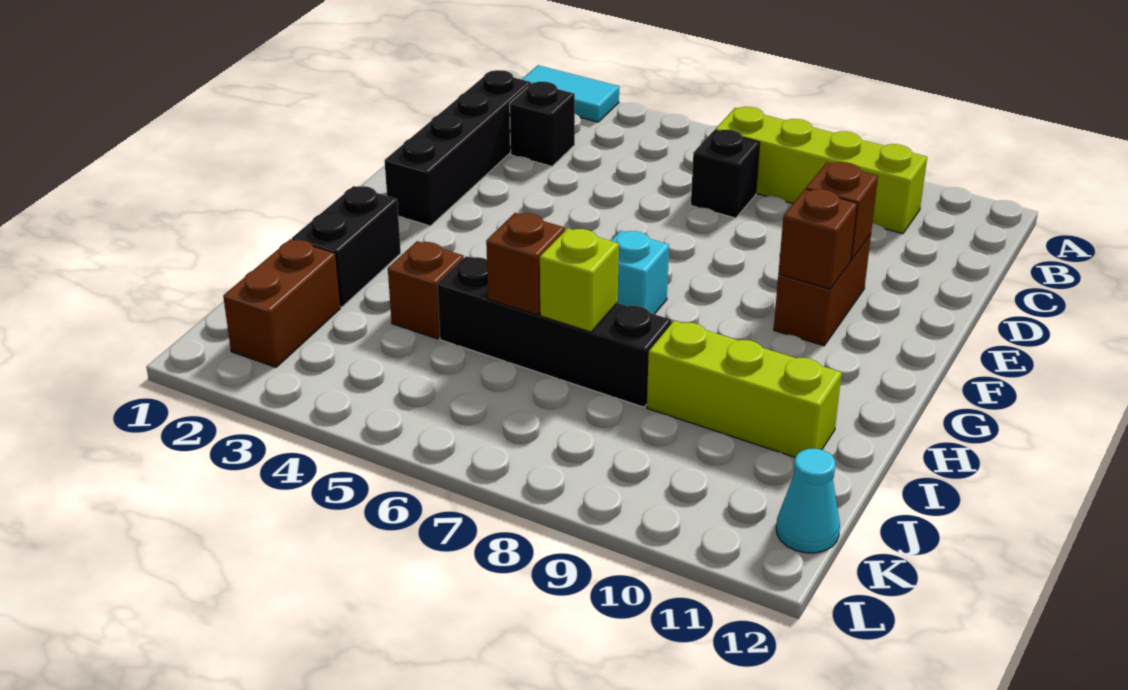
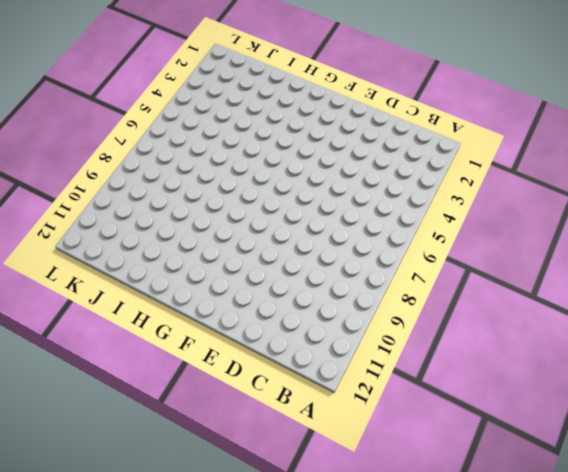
none -> cyan 1x2 tile [522,65,619,122]
none -> lime 1x4 brick [715,107,927,234]
none -> black 1x4 brick [385,70,531,226]

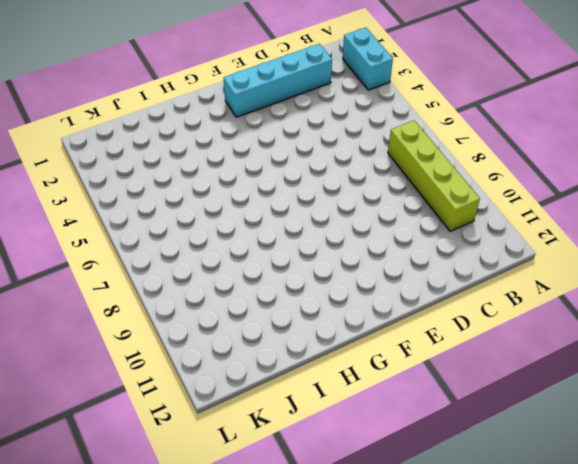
cyan 1x2 brick [343,28,393,90] -> cyan 1x2 tile [522,65,619,122]
cyan 1x4 brick [224,44,332,117] -> black 1x4 brick [385,70,531,226]
none -> black 1x1 brick [510,82,575,166]
none -> black 1x1 brick [691,130,760,218]
none -> brown 1x2 brick [774,234,871,346]

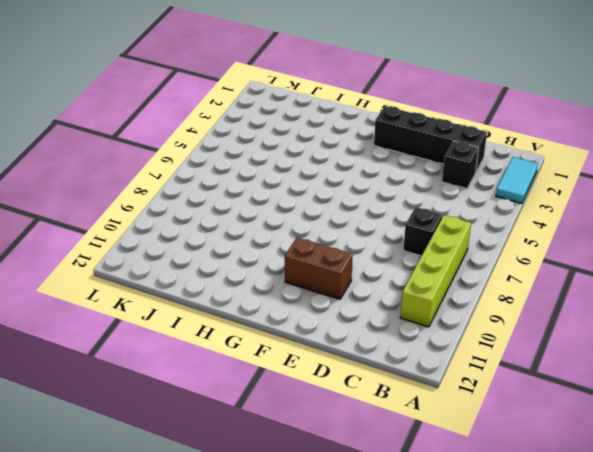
none -> cyan 1x1 brick [611,231,669,314]
none -> black 1x2 brick [292,186,401,307]
none -> brown 1x1 brick [388,241,464,339]

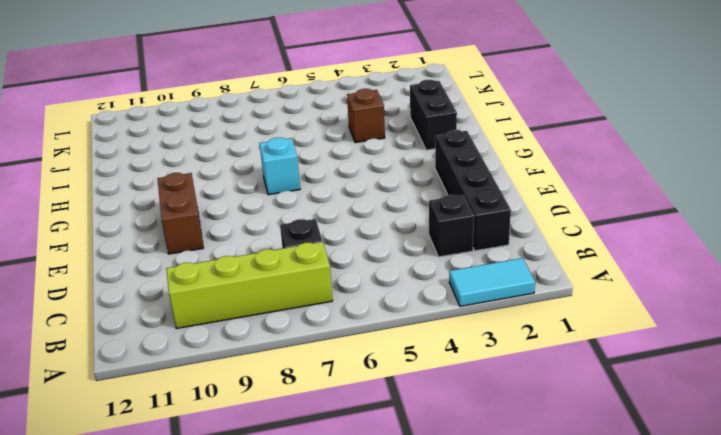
none -> black 1x4 brick [437,256,671,407]
none -> lime 1x3 brick [647,321,842,457]
none -> brown 1x2 brick [223,239,340,367]

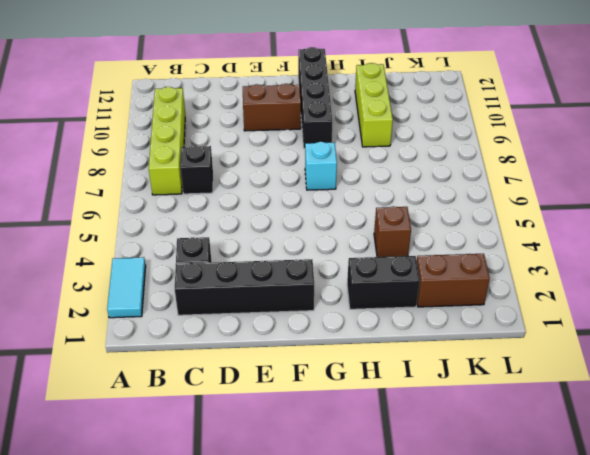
black 1x4 brick [298,47,333,149] -> black 1x4 brick moved to [437,256,671,407]
none -> cyan 1x1 cone [776,449,840,553]
none -> brown 1x1 brick [806,162,878,260]
none -> brown 1x1 brick [778,189,857,289]

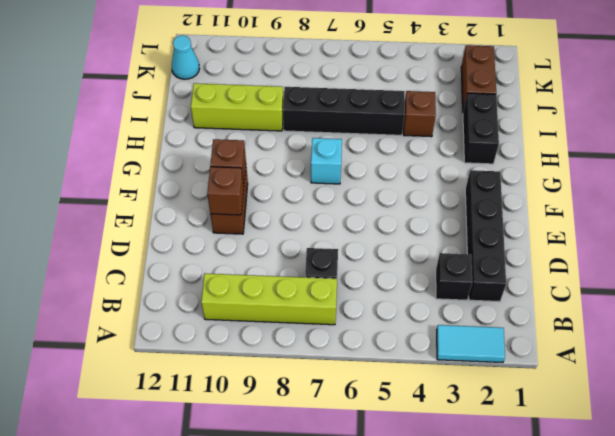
none -> brown 1x1 brick [486,213,565,315]
none -> lime 1x1 brick [540,228,619,332]

